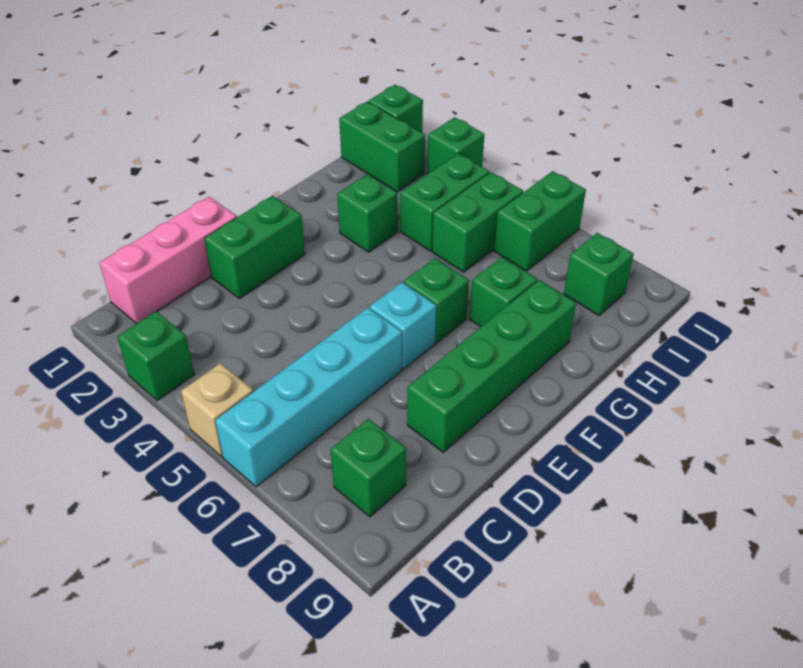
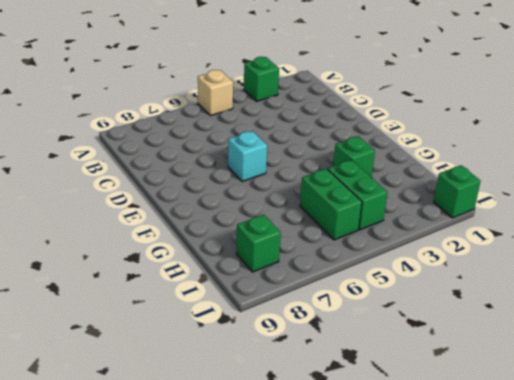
none -> cyan 1x4 brick [215,308,402,487]
none -> pink 1x3 brick [99,197,237,323]
none -> green 1x1 brick [331,419,406,517]

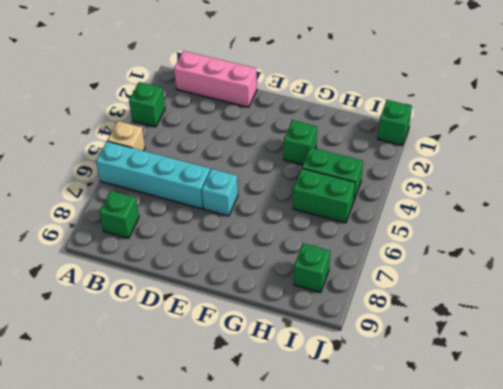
none -> green 1x2 brick [204,196,305,299]
none -> green 1x4 brick [407,280,576,452]
none -> green 1x1 brick [404,258,469,343]

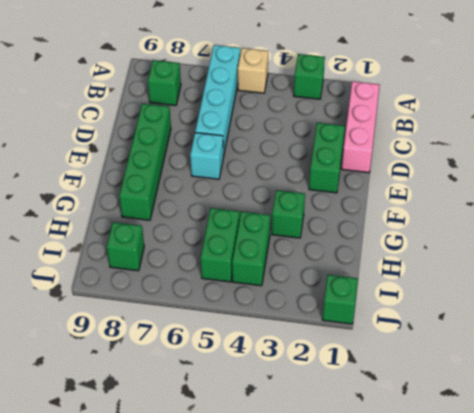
none -> green 1x1 brick [404,258,469,343]
none -> green 1x1 brick [470,257,537,327]
none -> green 1x2 brick [339,102,425,192]

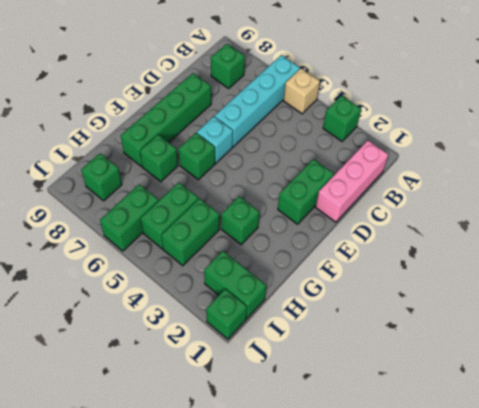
none -> green 1x1 brick [427,117,484,174]

